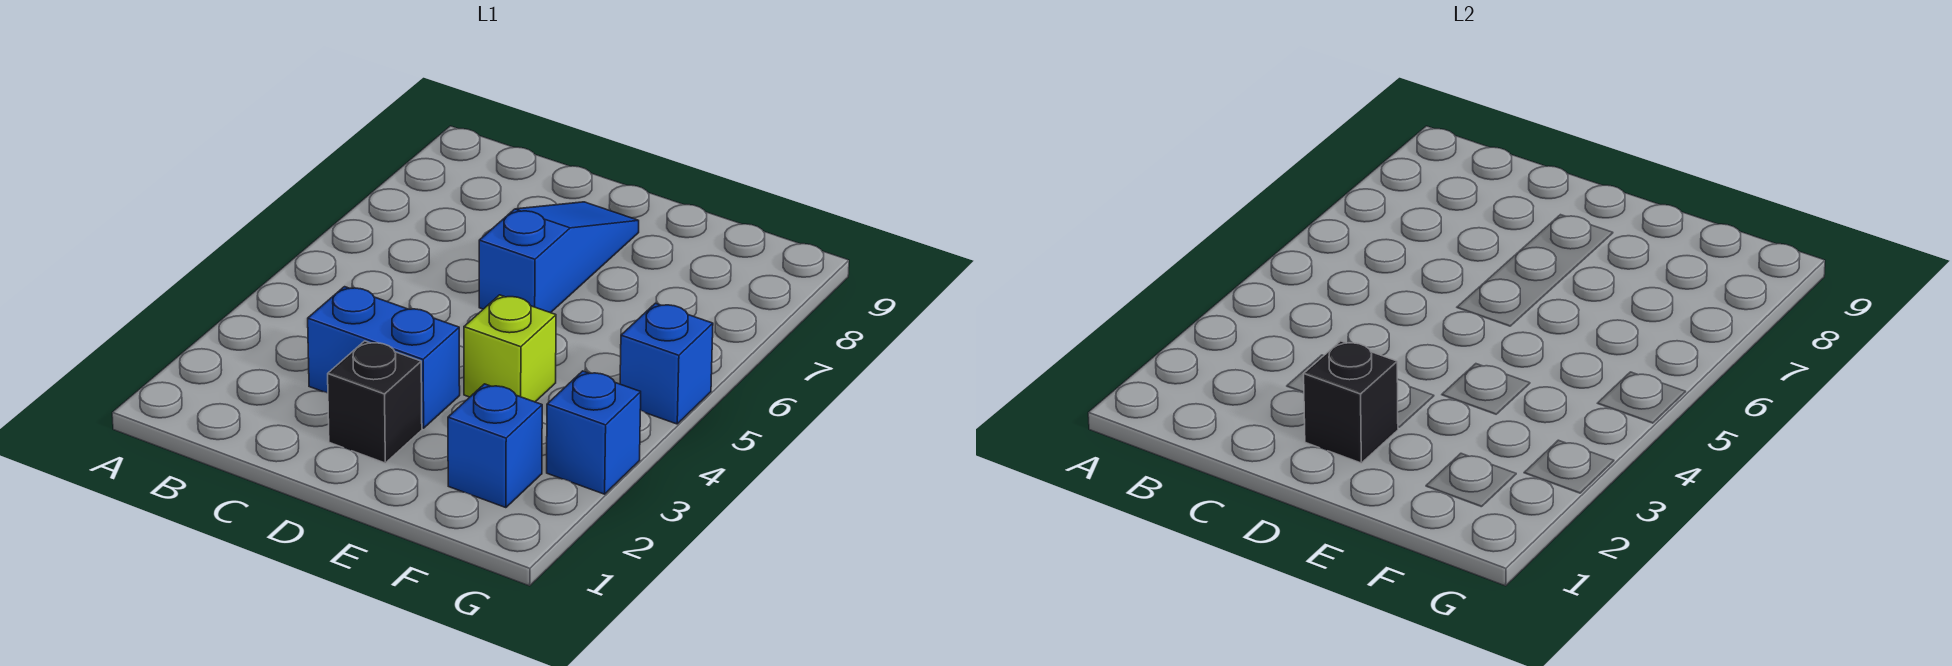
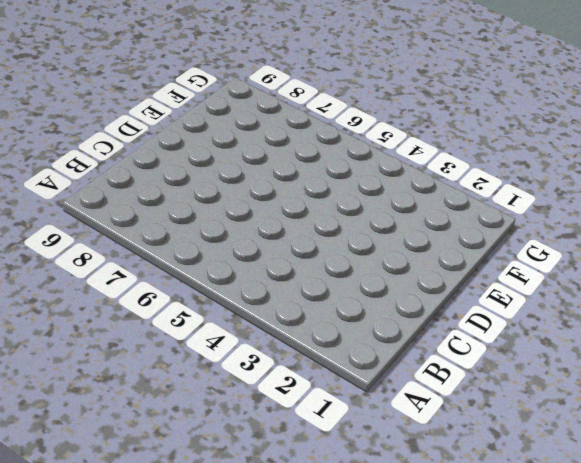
none -> blue 1x2 brick [308,287,460,428]
none -> black 1x1 brick [328,341,422,463]

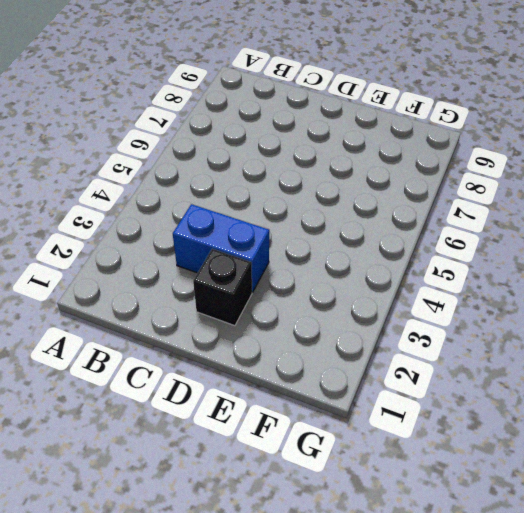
none -> blue 1x3 slope [479,202,639,313]
none -> lime 1x1 brick [464,295,556,402]

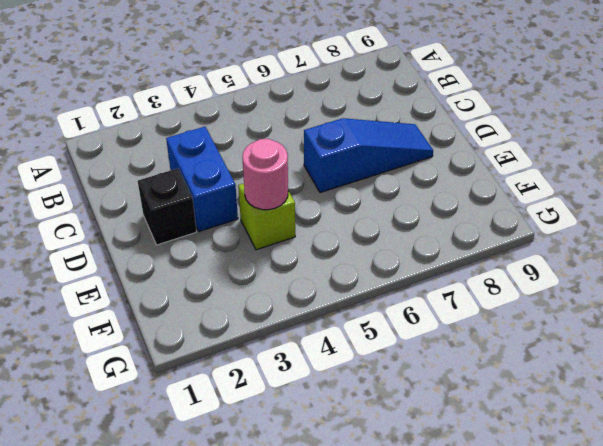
pink 1x1 round brick [242,139,288,210] -> none
none -> blue 1x1 brick [448,384,542,508]
none -> blue 1x1 brick [547,371,641,494]

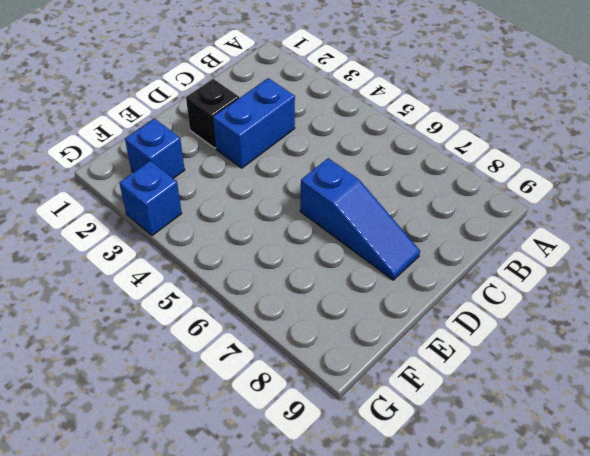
none -> lime 1x1 brick [464,295,556,402]
none -> blue 1x1 brick [620,303,713,424]

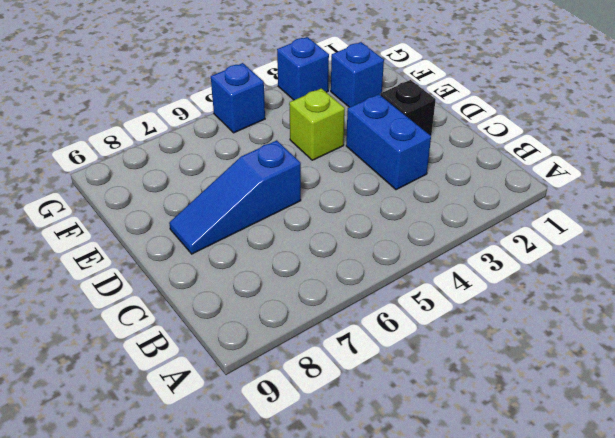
none -> black 1x1 brick [1304,341,1398,463]

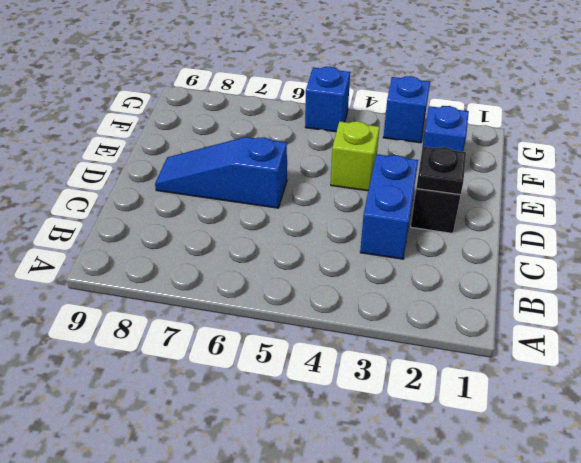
black 1x1 plate [416,147,466,195] -> black 1x1 brick [1304,341,1398,463]

